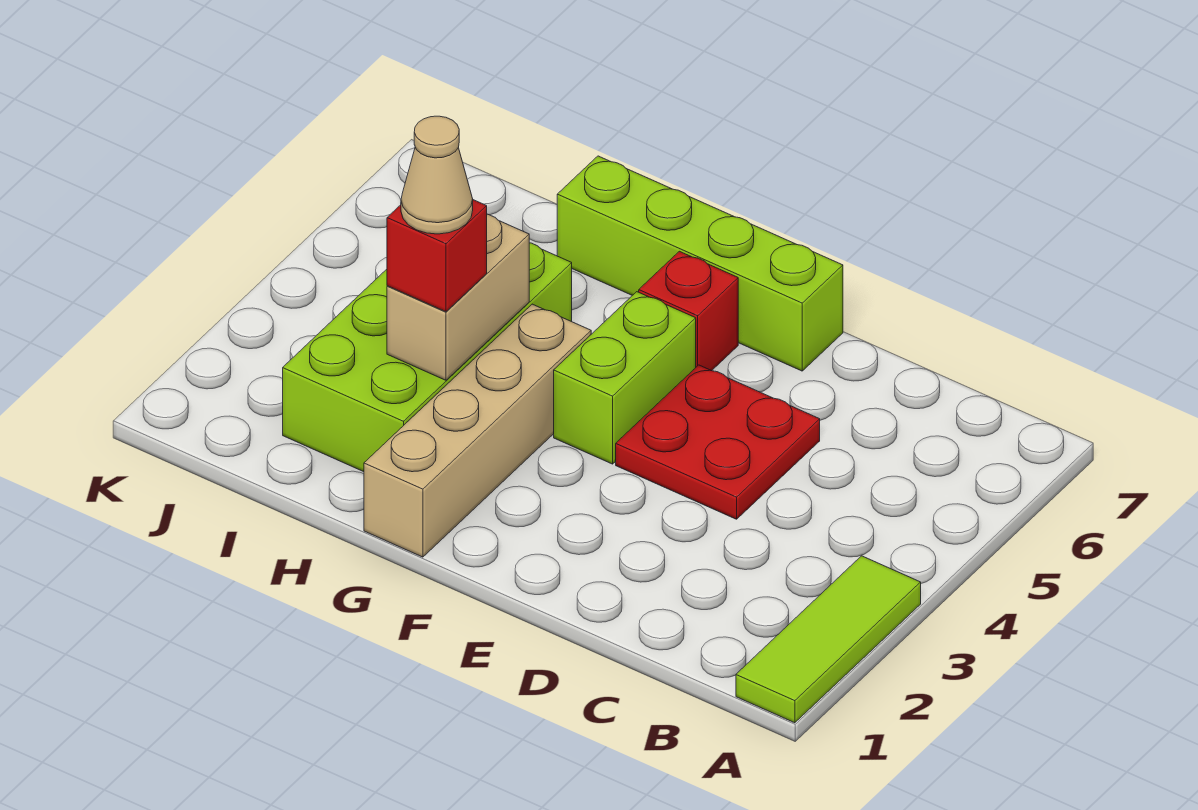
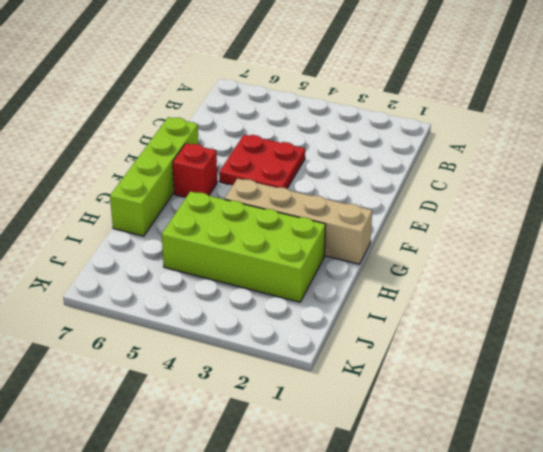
none -> lime 1x3 tile [736,556,921,723]
none -> lime 1x2 brick [554,292,696,464]

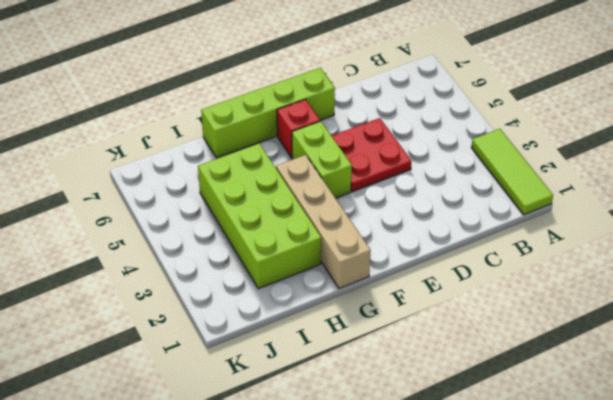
none -> tan 1x2 brick [387,214,529,380]
none -> red 1x1 brick [387,200,487,312]

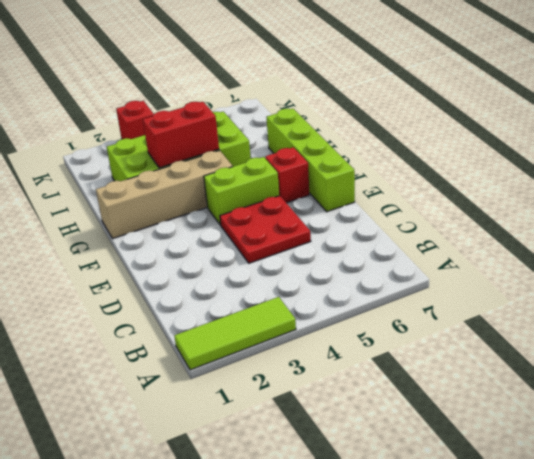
red 1x2 brick [143,102,219,168] -> tan 1x2 brick [387,214,529,380]
red 1x1 brick [116,101,154,139] -> red 1x1 brick moved to [387,200,487,312]
none -> tan 1x1 cone [401,116,473,234]

